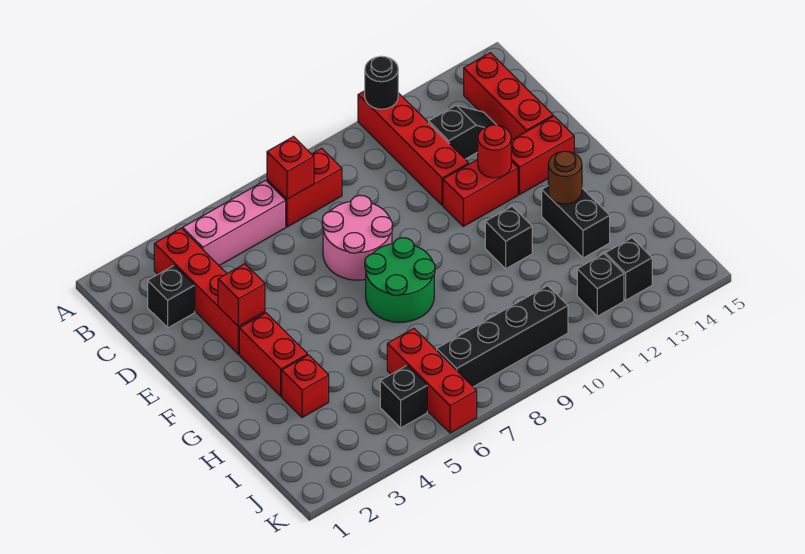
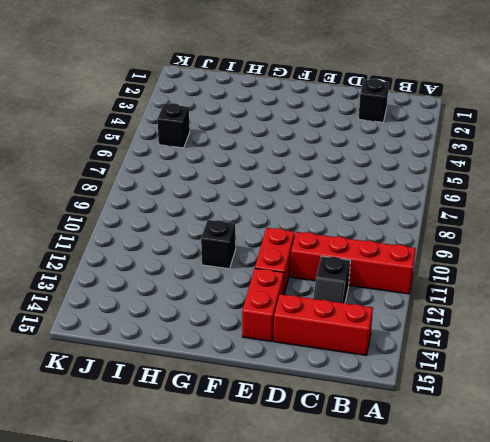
none -> red 1x4 brick [154,228,265,354]
none -> pink 1x3 brick [183,180,286,266]
none -> red 1x2 brick [267,148,342,227]

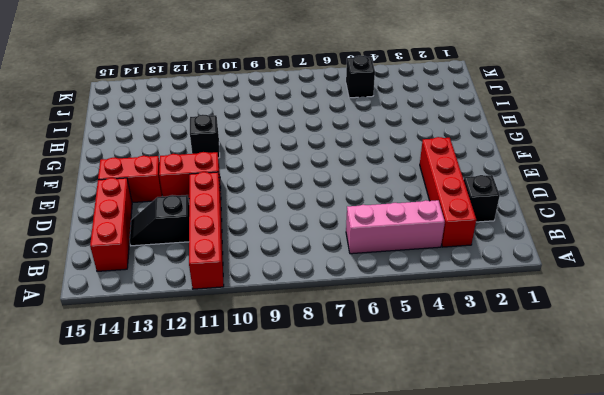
none -> red 1x2 brick [267,148,342,227]
none -> pink 2x2 round brick [322,195,393,280]
none -> red 1x2 brick [239,313,308,396]

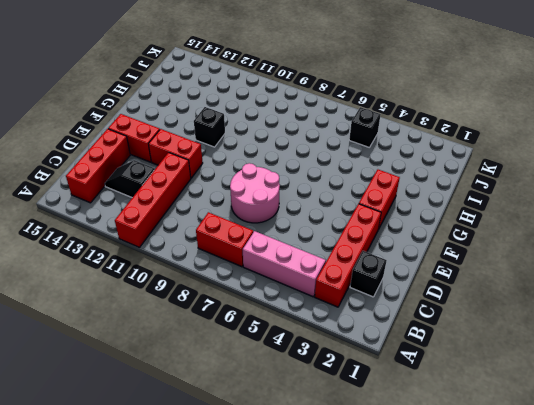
none -> green 2x2 round brick [365,238,435,322]
none -> black 1x2 brick [542,186,610,258]
none -> red 1x1 brick [282,355,329,417]

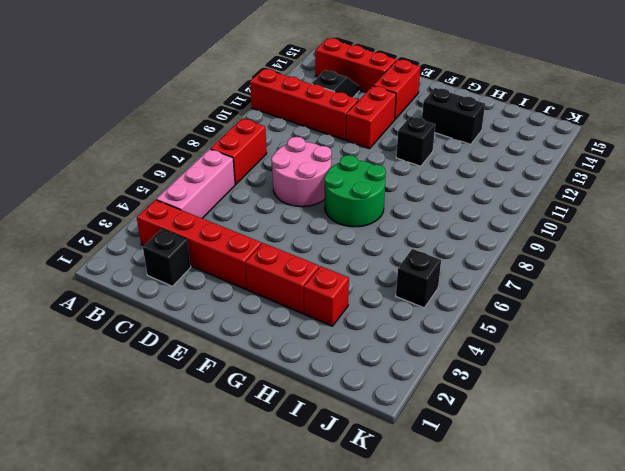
none -> red 1x3 brick [387,328,477,433]
none -> black 1x4 brick [437,286,568,387]
none -> black 1x1 brick [577,254,624,316]

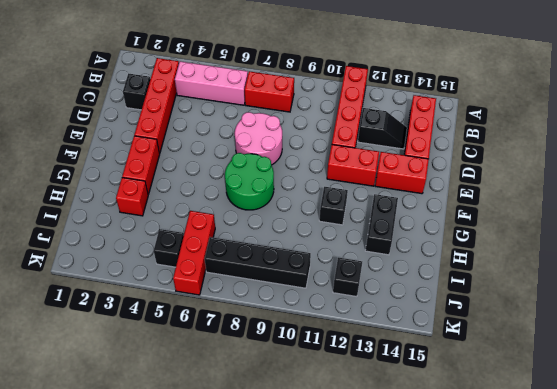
none -> black 1x1 brick [605,238,652,300]
none -> black 1x1 round brick [365,56,398,109]
none -> red 1x1 brick [267,137,314,199]

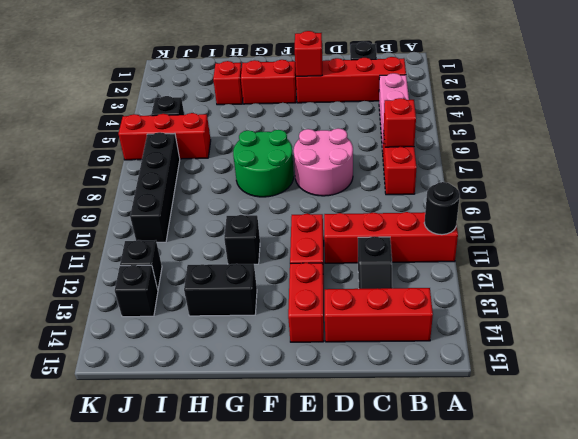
none -> red 1x1 round brick [478,125,511,178]
none -> brown 1x1 round brick [548,151,582,204]

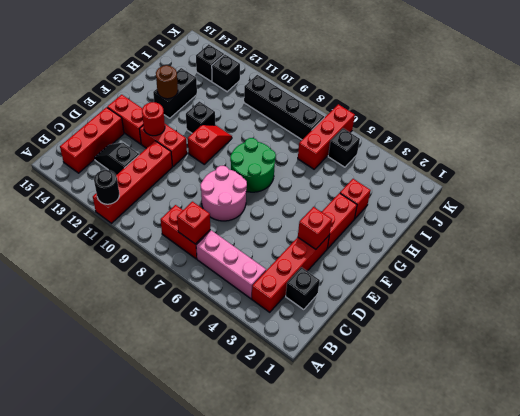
red 1x2 slope [188,125,232,164] -> none

